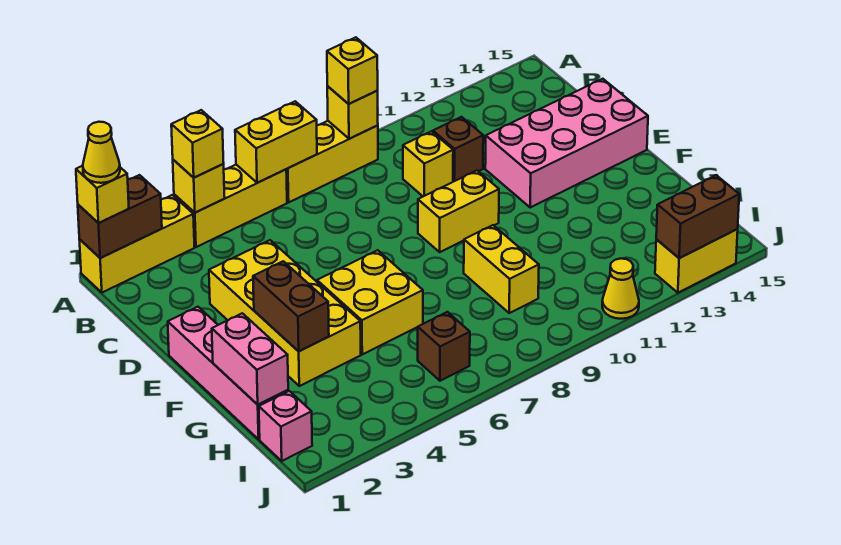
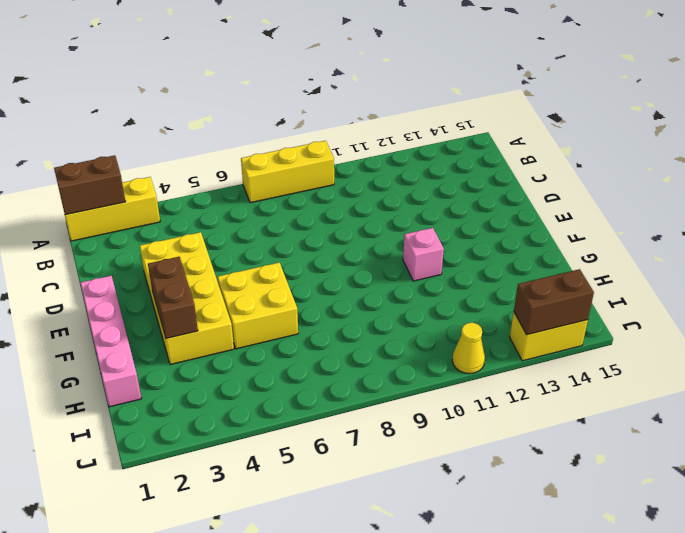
pink 1x1 brick [403,228,444,281] -> pink 1x1 brick moved to [259,391,312,461]
none -> yellow 1x3 brick [174,165,287,247]
none -> yellow 1x1 brick [403,131,453,196]
none -> brown 1x1 brick [433,117,483,182]

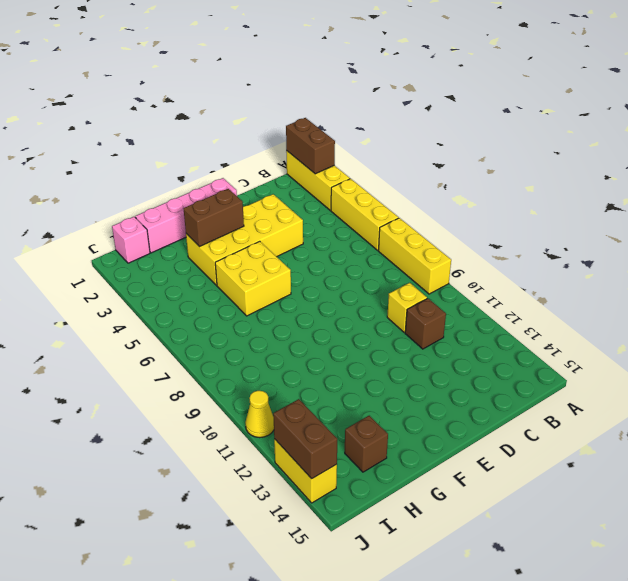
brown 1x1 brick [345,416,388,472] -> brown 1x1 brick moved to [418,312,470,381]
none -> pink 2x4 brick [485,79,648,208]
none -> yellow 1x2 brick [418,171,499,252]
none -> yellow 1x2 brick [464,225,539,313]

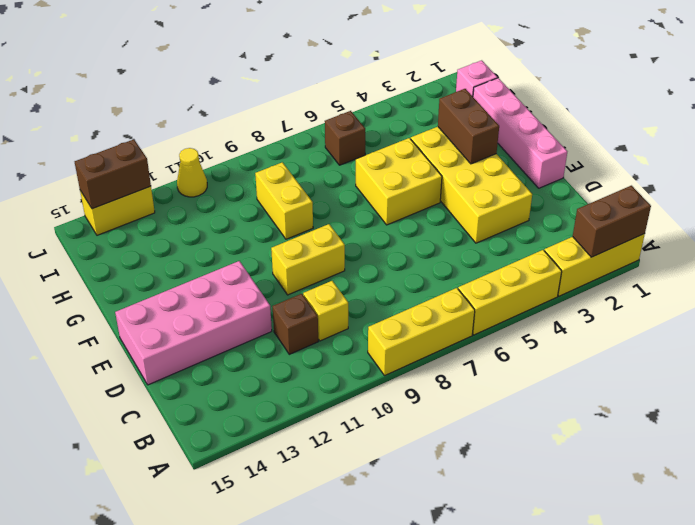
none -> yellow 1x1 brick [173,160,225,213]
none -> yellow 1x2 brick [235,101,317,183]
none -> yellow 1x1 brick [327,86,378,139]

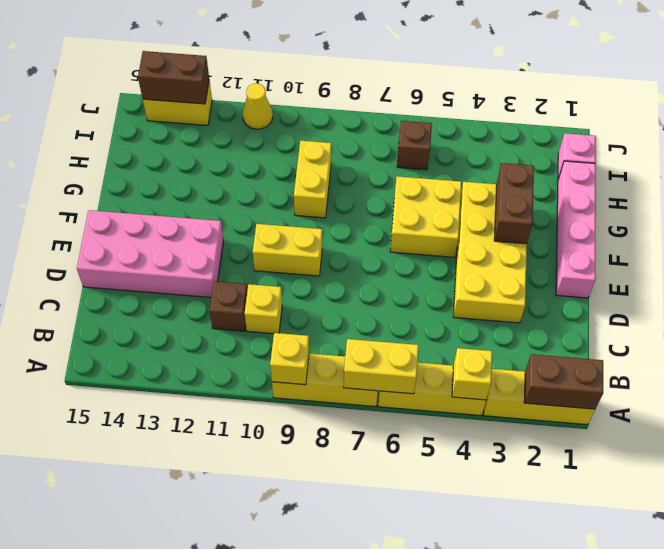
none -> pink 1x2 brick [212,313,288,405]
none -> yellow 1x1 brick [76,166,129,223]
none -> yellow 1x1 brick [171,110,224,178]

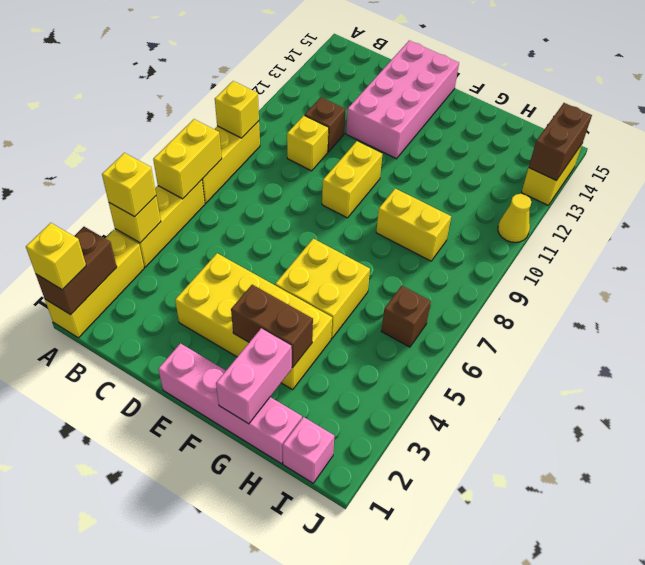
pink 1x2 brick [216,328,292,424] -> pink 1x2 brick turned to [212,313,288,405]
none -> yellow 1x1 brick [327,37,378,104]
none -> yellow 1x1 cone [83,122,120,183]

